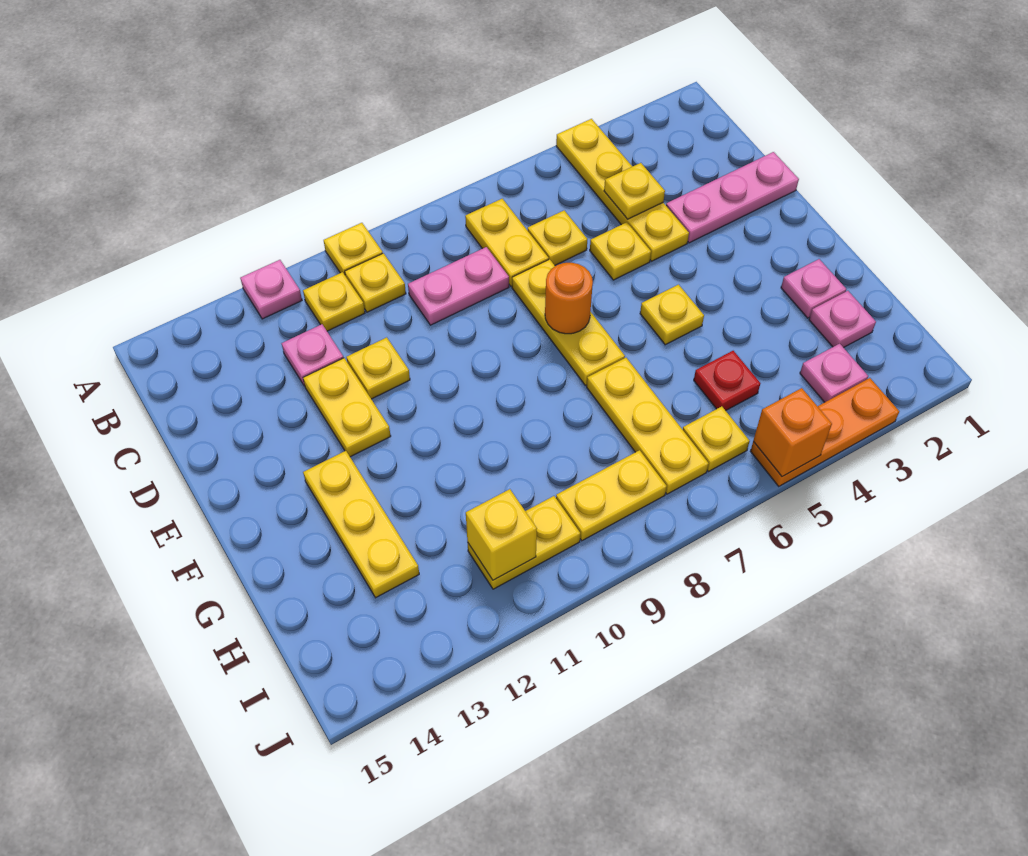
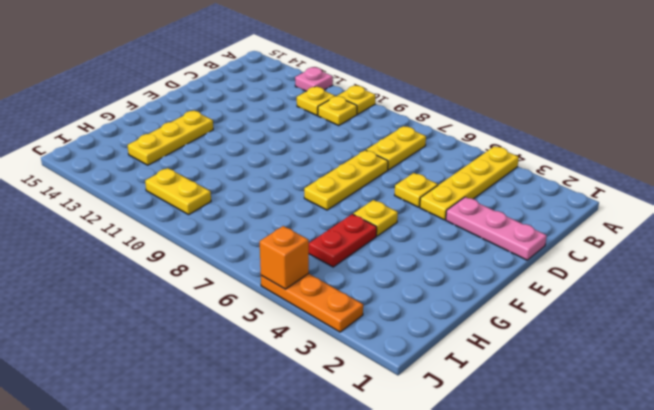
red 1x2 plate [309,214,377,267] -> red 1x1 plate [694,351,760,411]
none -> yellow 1x1 plate [528,210,587,265]
none -> pink 1x2 plate [408,247,509,325]
none -> pink 1x1 plate [281,324,343,386]

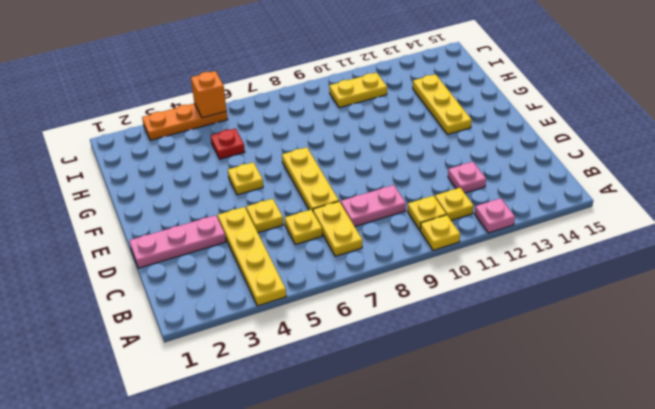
none -> yellow 1x1 plate [347,337,410,399]
none -> yellow 1x2 plate [303,358,391,457]
none -> pink 1x1 plate [781,259,846,318]

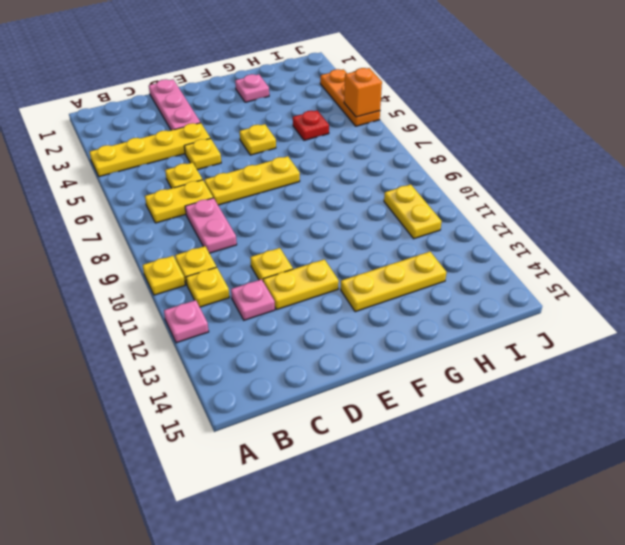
none -> yellow 1x3 plate [587,358,709,494]
none -> pink 1x1 plate [809,291,876,348]
none -> pink 1x1 plate [800,344,868,402]

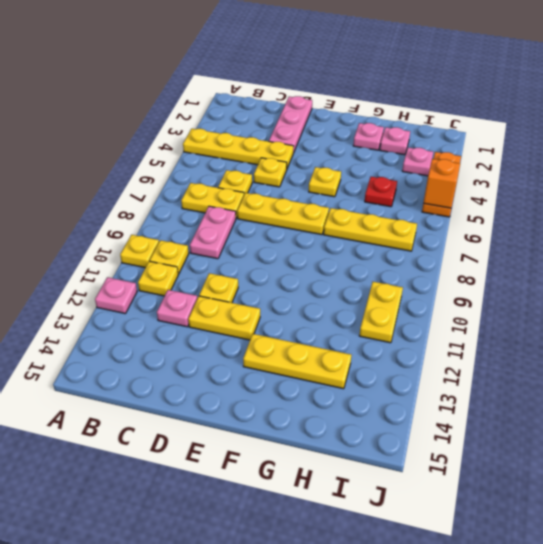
none -> yellow 1x1 plate [683,406,750,472]
none -> yellow 1x2 plate [556,450,667,541]
none -> yellow 1x1 plate [604,163,665,219]

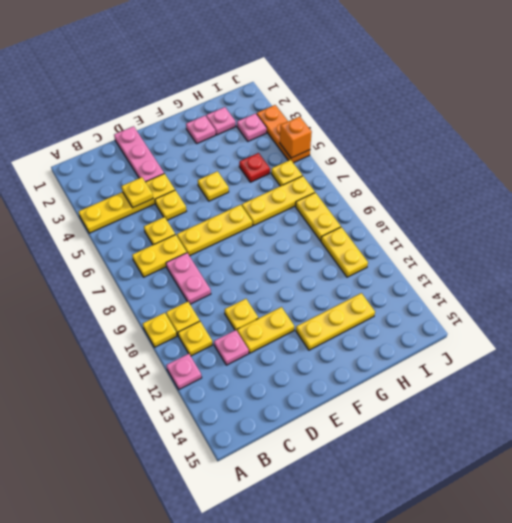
none -> orange 1x1 round brick [545,263,593,334]
none -> yellow 1x1 brick [466,489,537,580]

